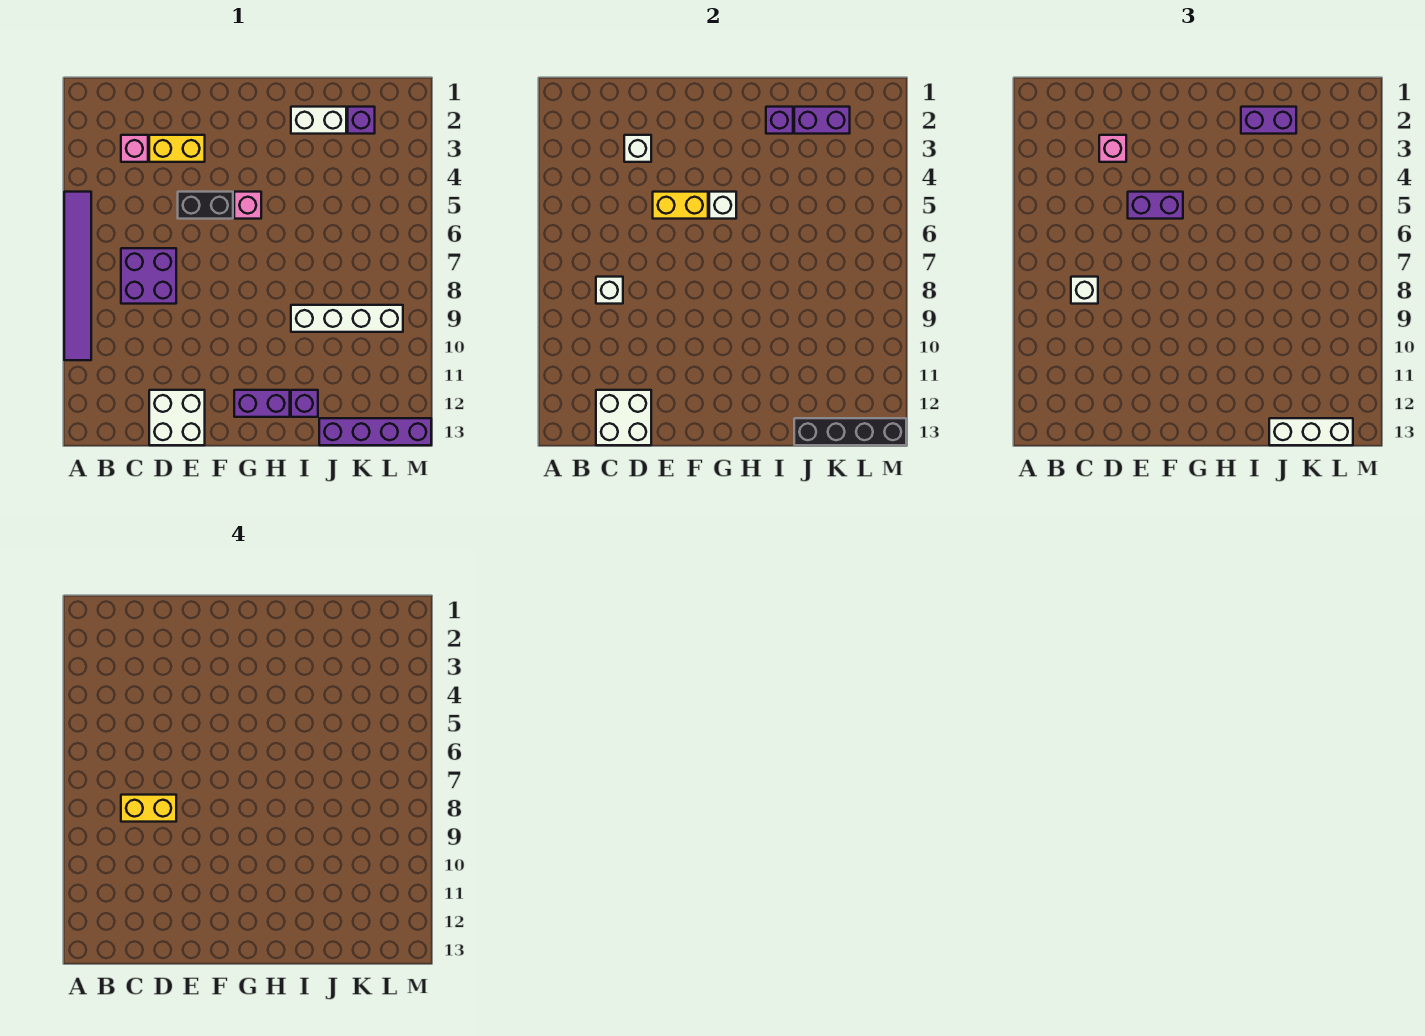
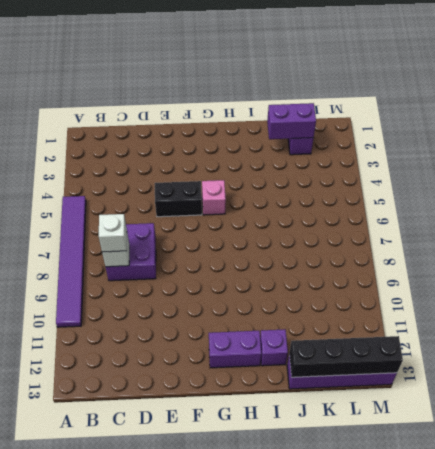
none -> pink 1x1 brick [121,135,148,162]
none -> yellow 1x2 brick [149,135,205,162]
none -> white 2x2 brick [149,390,205,445]

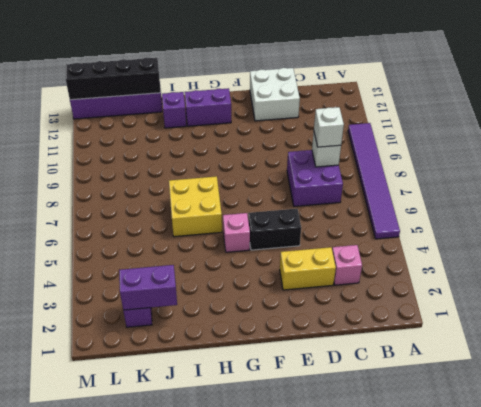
yellow 2x2 brick [169,176,222,237] -> none
none -> white 1x2 brick [291,107,346,134]
none -> white 1x4 brick [291,305,403,332]
none -> white 2x2 brick [596,390,651,445]

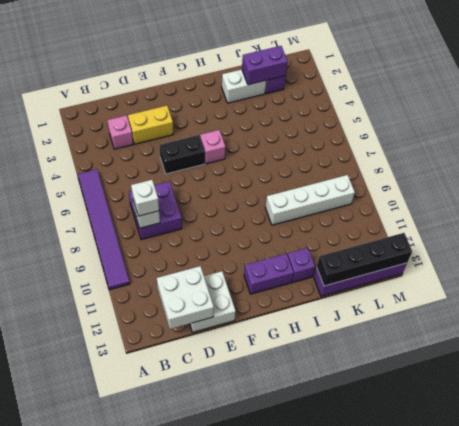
none -> white 1x1 brick [624,135,651,162]
none -> yellow 1x2 brick [653,192,708,219]
none -> white 1x1 brick [709,192,736,219]

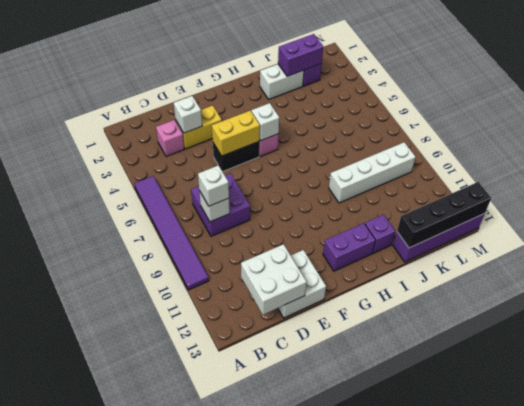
none -> purple 1x1 brick [766,107,793,134]
none -> pink 1x1 brick [1099,135,1126,162]
none -> purple 1x2 brick [1128,192,1183,219]

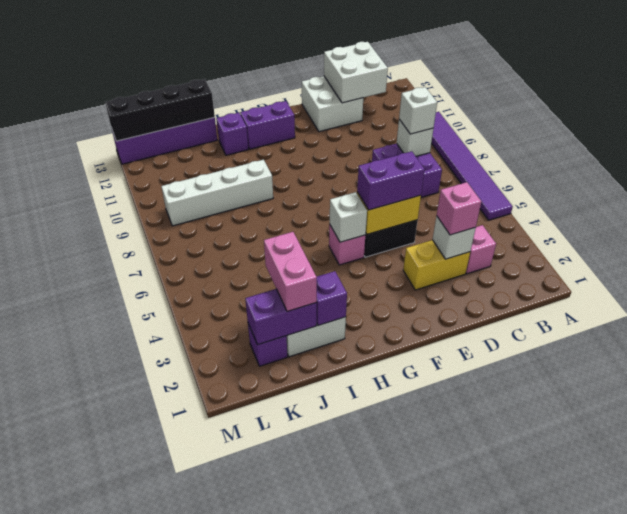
pink 1x2 brick [264,232,317,312] -> purple 1x2 brick [1241,107,1296,134]
none -> white 1x3 brick [1269,418,1353,445]
none -> yellow 1x2 brick [121,795,176,822]

